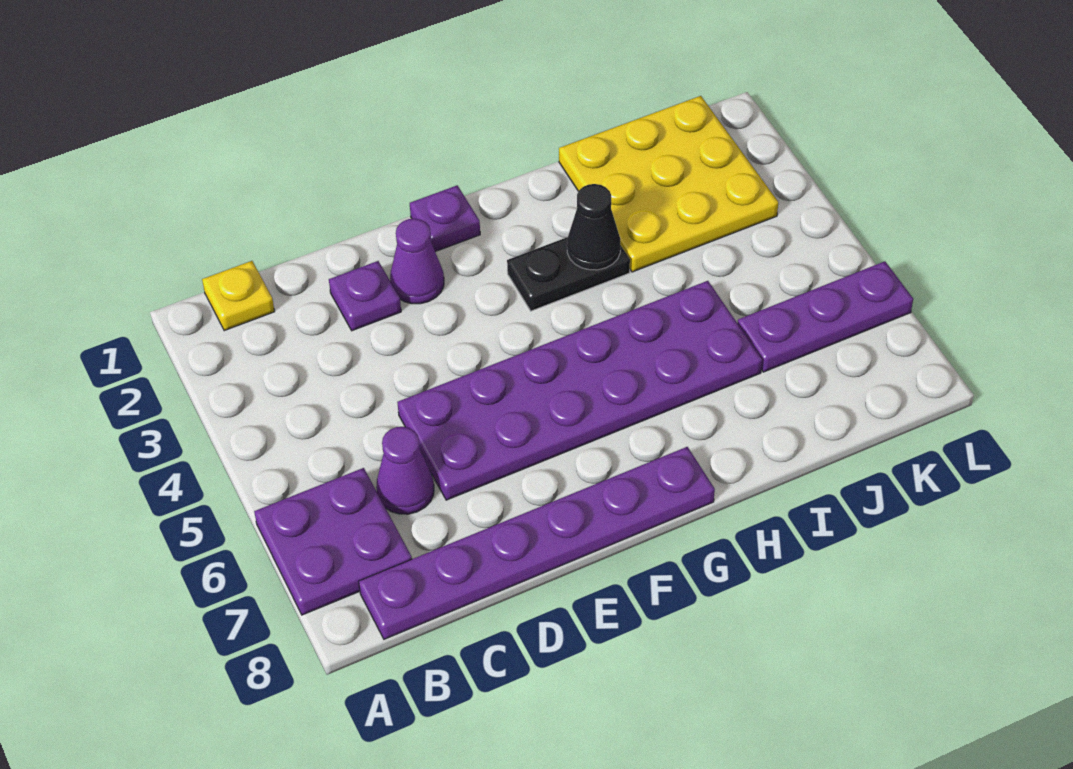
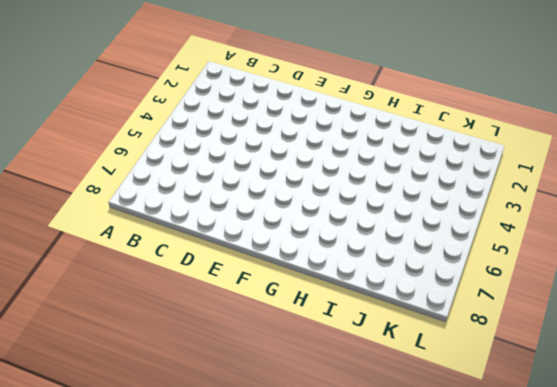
none -> purple 2x2 plate [254,468,412,615]
none -> yellow 1x1 plate [202,261,275,331]
none -> purple 1x6 plate [359,447,715,639]

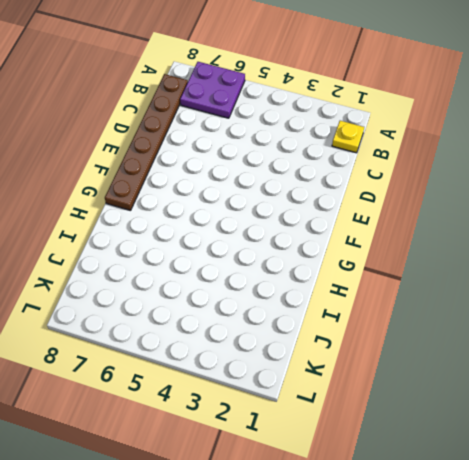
brown 1x6 plate [105,74,188,211] -> purple 1x6 plate [359,447,715,639]
none -> purple 1x1 cone [376,427,434,514]
none -> purple 1x1 plate [329,261,401,331]
none -> purple 2x6 plate [397,281,762,500]

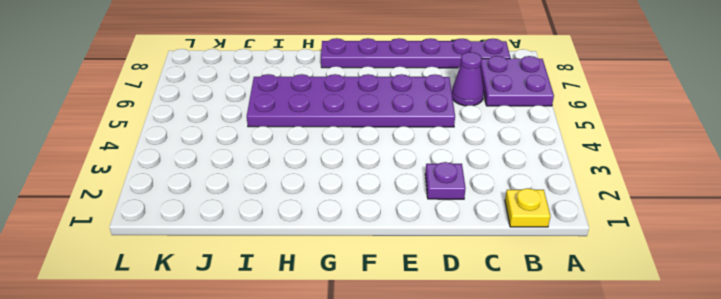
none -> purple 1x1 cone [390,219,444,304]
none -> purple 1x1 plate [410,185,480,252]
none -> black 1x2 plate [507,237,630,311]

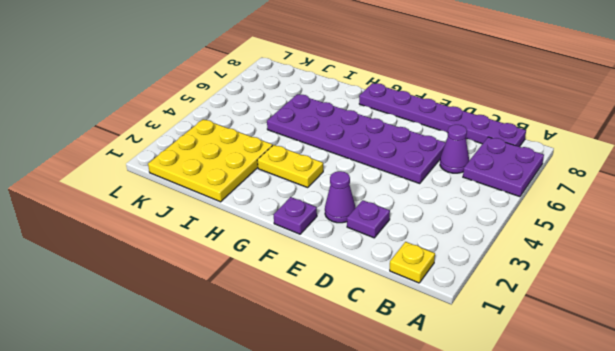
yellow 1x2 plate [257,145,323,187] -> black 1x2 plate [507,237,630,311]
none -> purple 1x3 plate [738,261,913,372]
none -> black 1x1 cone [567,184,620,270]

